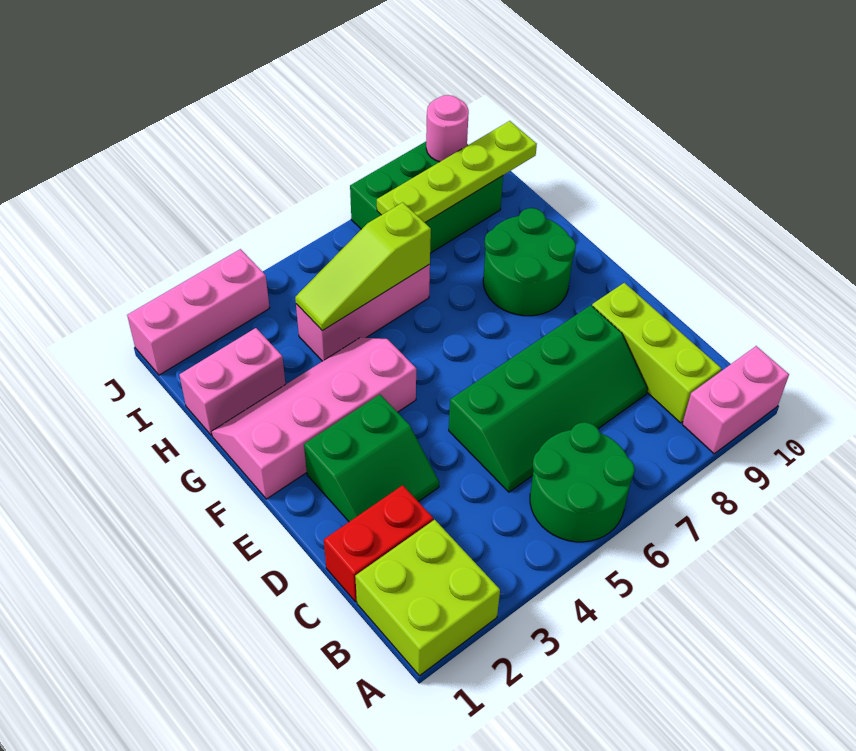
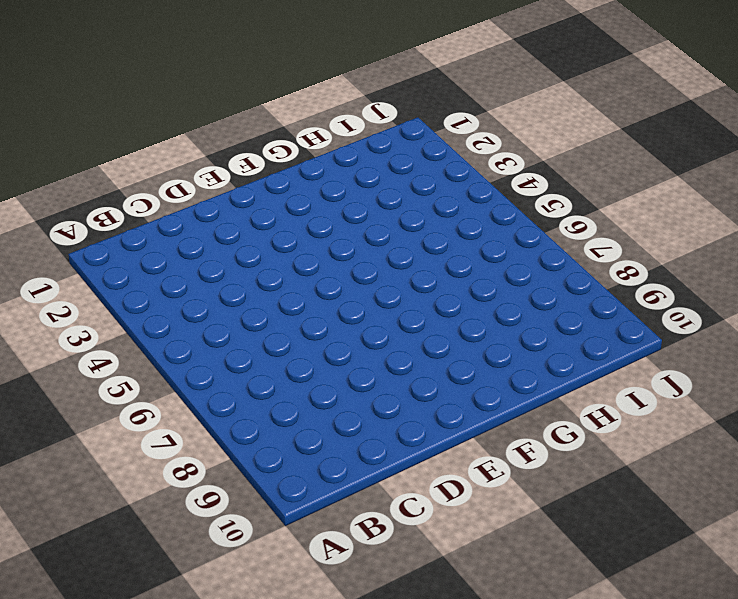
none -> lime 2x2 brick [355,520,500,676]
none -> green 2x2 round brick [530,422,635,542]
none -> pink 1x2 brick [682,346,789,454]

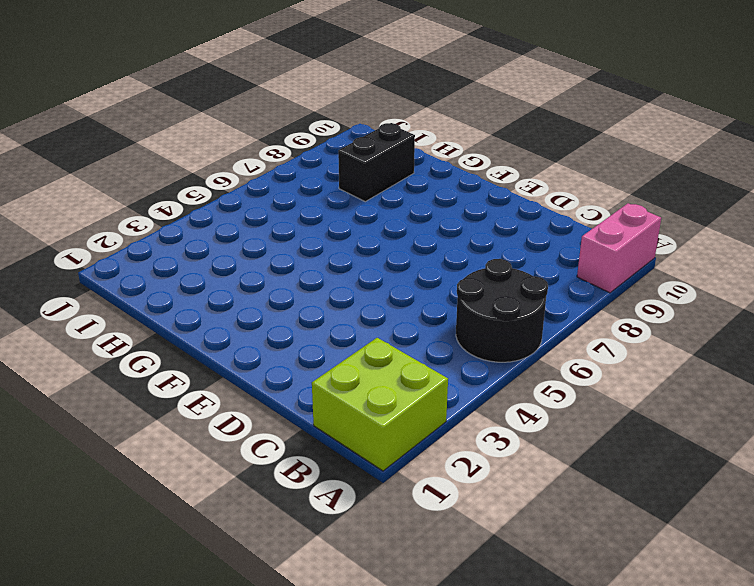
black 2x2 round brick [456,259,548,362] -> green 2x2 round brick [530,422,635,542]
black 1x2 brick [338,123,415,202] -> none
none -> lime 1x3 brick [592,283,721,423]
none -> red 1x2 brick [324,485,433,602]
none -> green 2x4 slope [449,305,648,492]

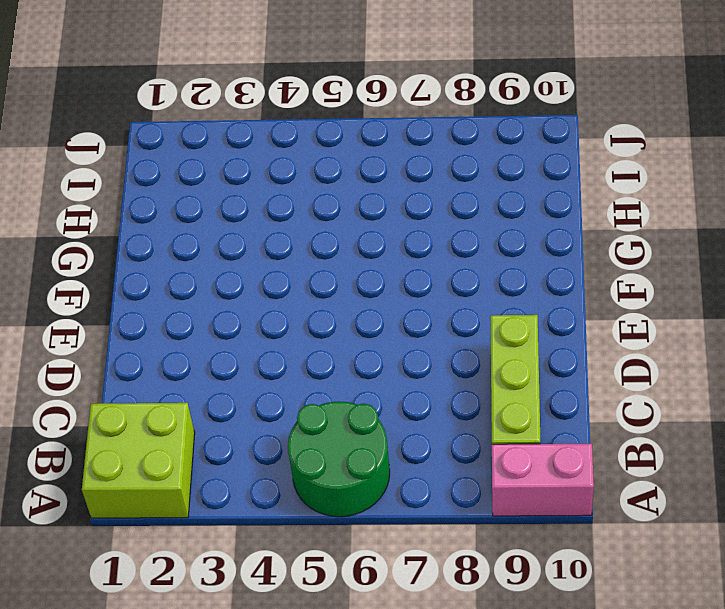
none -> red 1x2 brick [324,485,433,602]
none -> green 2x4 slope [449,305,648,492]
none -> green 2x2 slope [304,395,439,522]

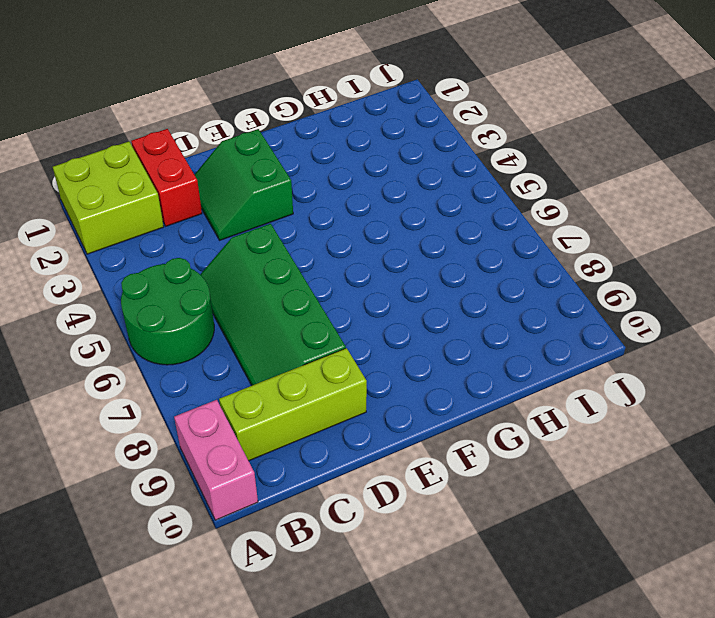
none -> pink 2x4 slope [211,337,416,499]
none -> green 2x2 round brick [483,208,576,316]
none -> pink 1x2 brick [179,328,286,435]

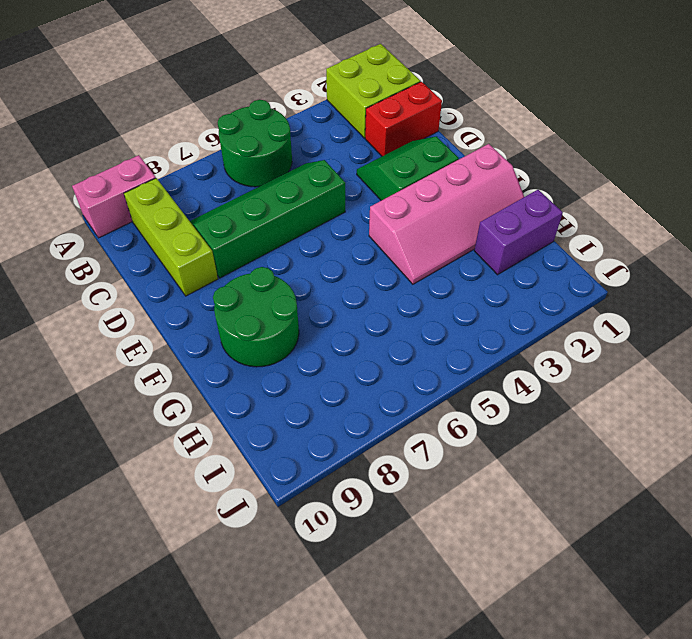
purple 1x2 brick [474,190,563,275] -> pink 1x2 brick [179,328,286,435]
none -> pink 1x3 brick [296,264,430,361]
none -> green 2x3 brick [350,142,503,253]
none -> pink 1x3 brick [127,249,269,375]

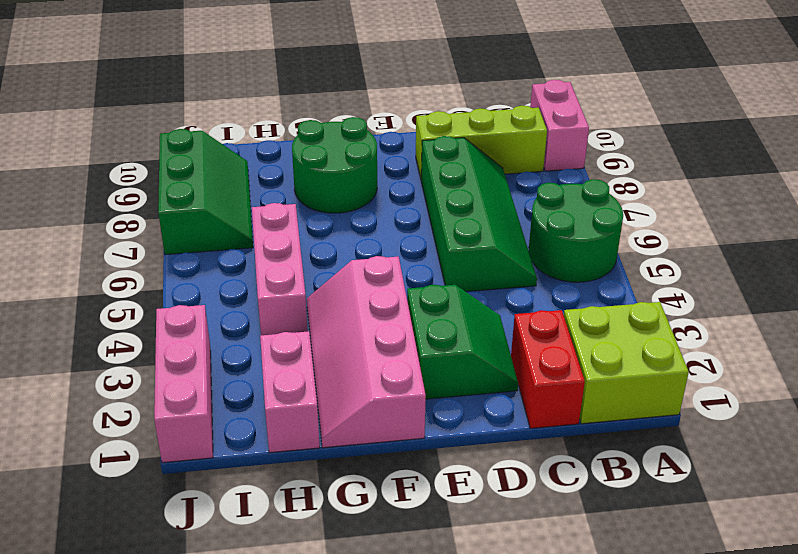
green 2x3 slope [158,129,253,255] -> green 2x3 brick [350,142,503,253]
none -> lime 1x3 slope [295,202,431,331]
none -> lime 1x4 plate [377,121,537,222]
none -> pink 1x1 round brick [426,95,469,162]

